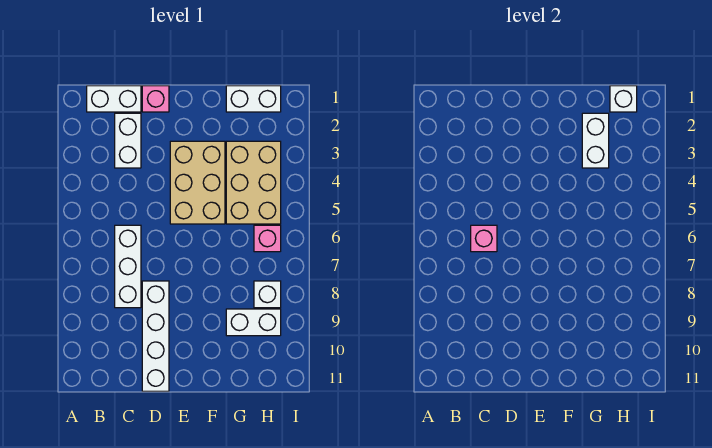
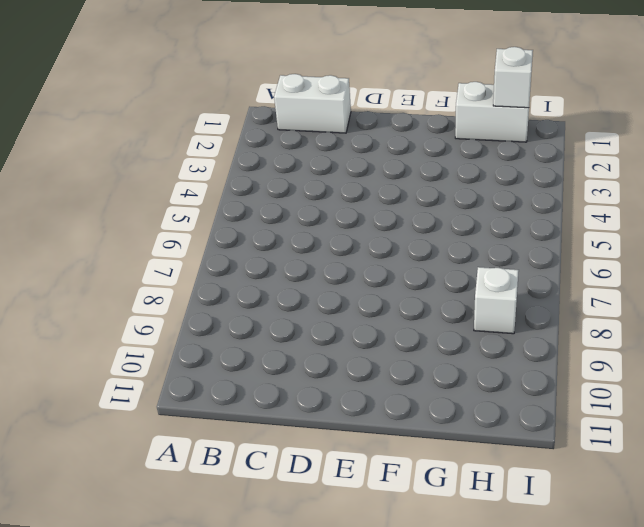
none -> white 1x2 brick [115,113,141,168]
none -> white 1x3 brick [115,225,141,308]
none -> pink 1x1 brick [142,86,169,112]

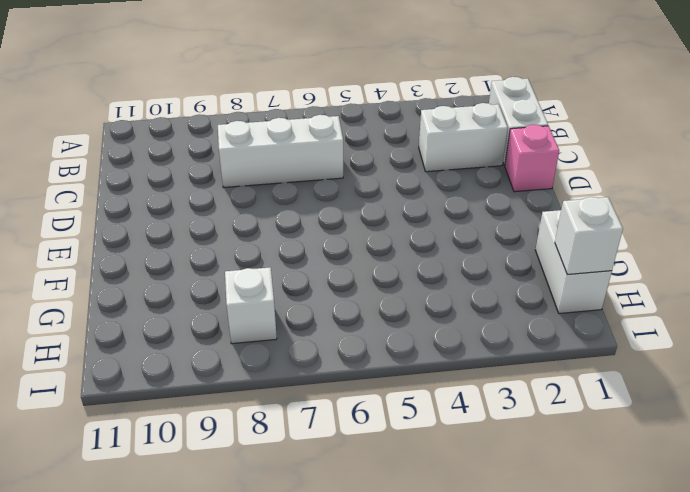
none -> white 1x4 brick [142,281,169,391]
none -> tan 2x3 brick [170,141,225,224]
none -> tan 2x3 brick [226,141,281,224]

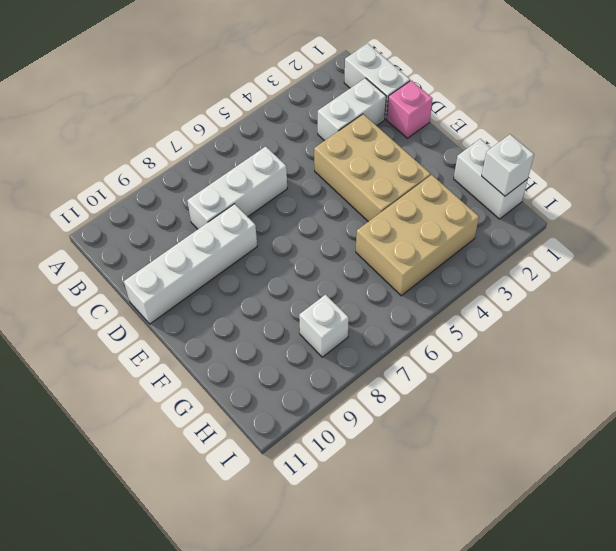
tan 2x3 brick [314,114,431,222] -> tan 2x3 brick turned to [170,141,225,224]
none -> white 1x2 brick [226,309,281,336]
none -> pink 1x1 brick [254,225,281,252]
none -> pink 1x1 brick [471,225,497,252]

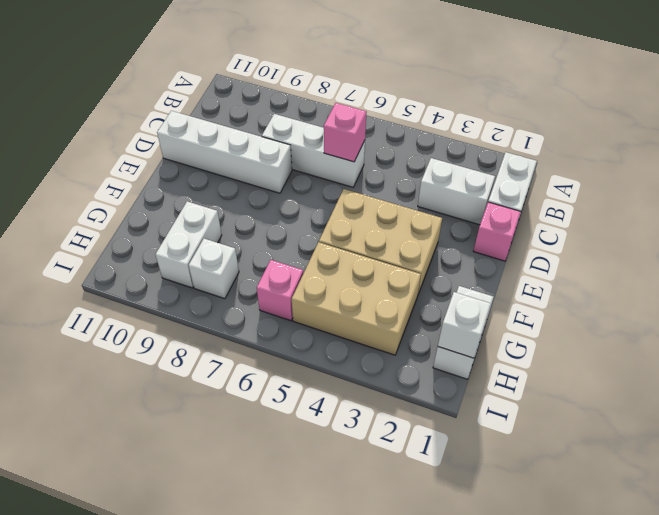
none -> white 1x2 brick [582,113,609,168]

